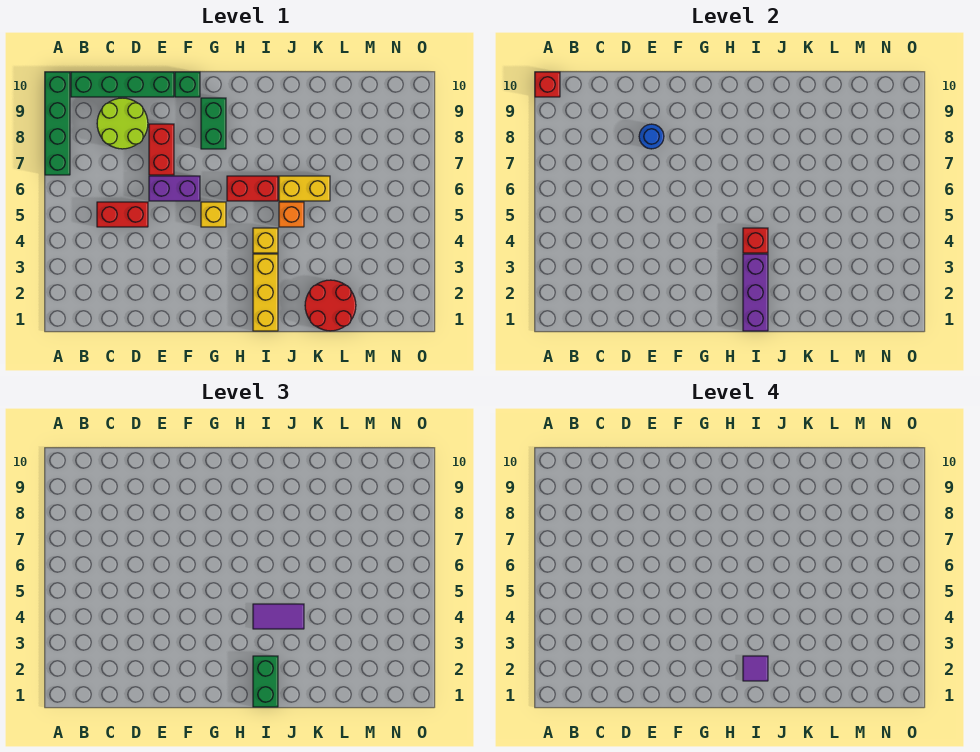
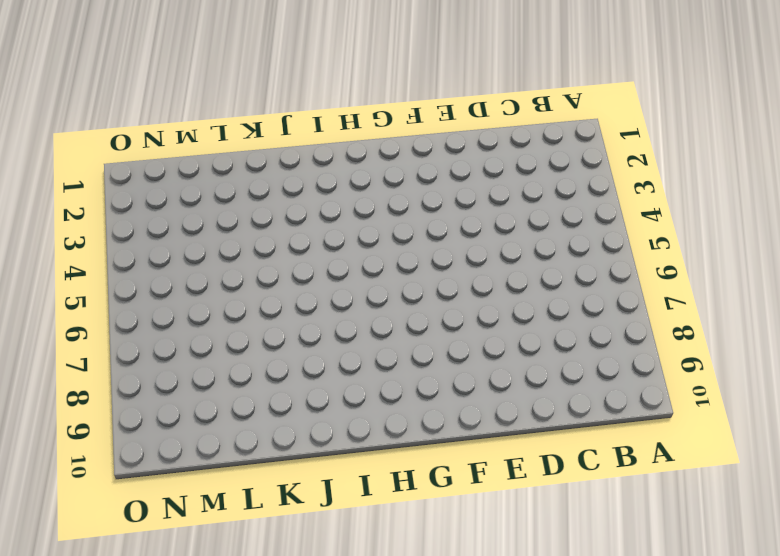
none -> green 1x4 brick [45,72,70,175]
none -> green 1x4 brick [71,72,174,97]
none -> red 1x2 brick [97,202,148,227]

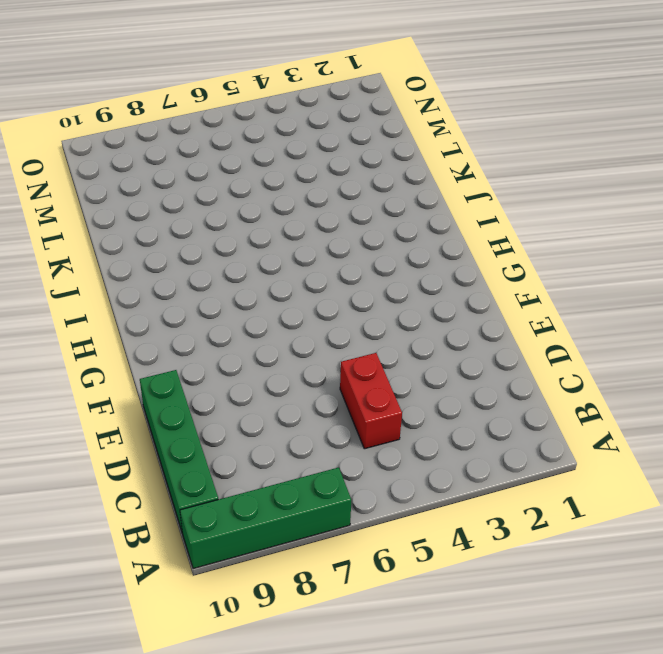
none -> lime 2x2 round brick [97,98,148,149]
none -> purple 1x2 brick [149,176,200,201]
none -> red 1x2 brick [149,124,174,175]

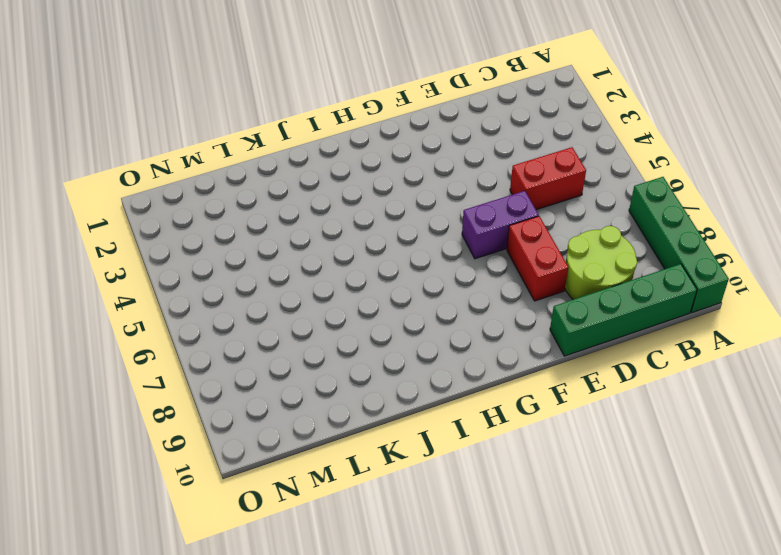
none -> green 1x1 brick [175,72,200,97]
none -> yellow 1x1 brick [201,202,226,227]
none -> green 1x2 brick [201,98,226,149]

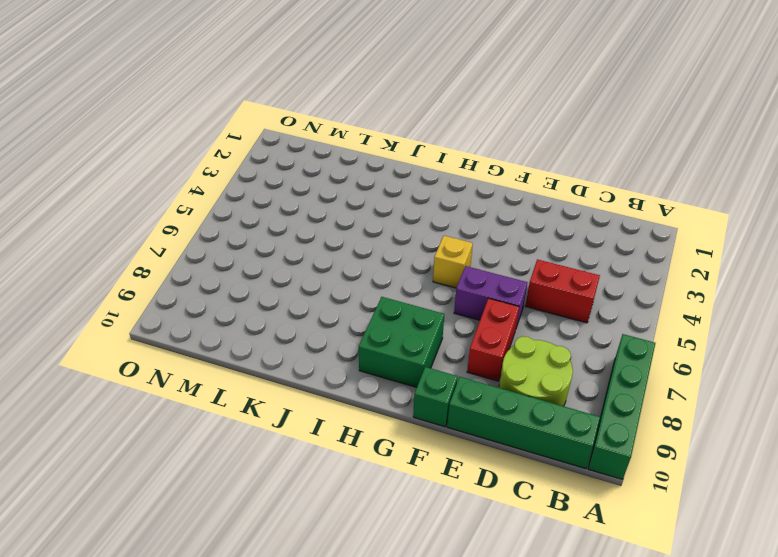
green 2x2 brick [359,297,444,387] -> green 1x2 brick [201,98,226,149]
none -> red 1x2 brick [227,176,278,201]
none -> yellow 1x3 brick [253,254,278,331]
none -> yellow 1x1 brick [253,228,278,253]

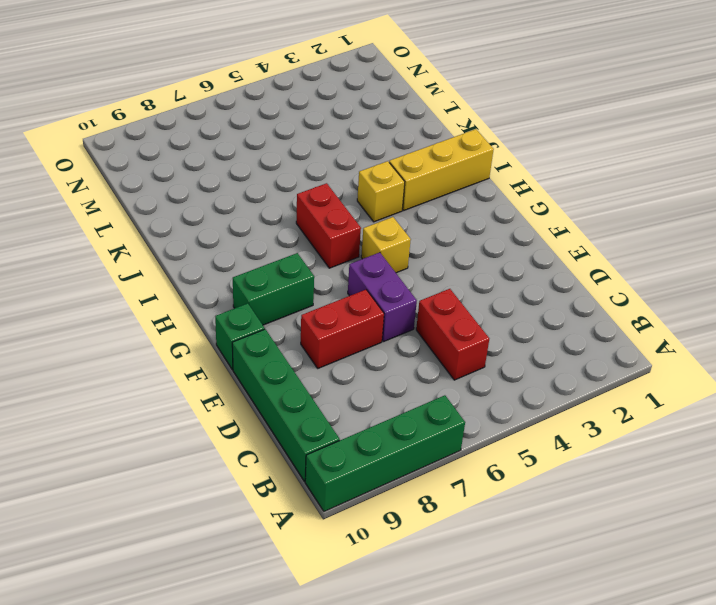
none -> lime 2x2 round brick [97,98,148,149]
none -> orange 1x1 brick [279,202,304,227]
none -> yellow 1x2 brick [279,176,330,201]

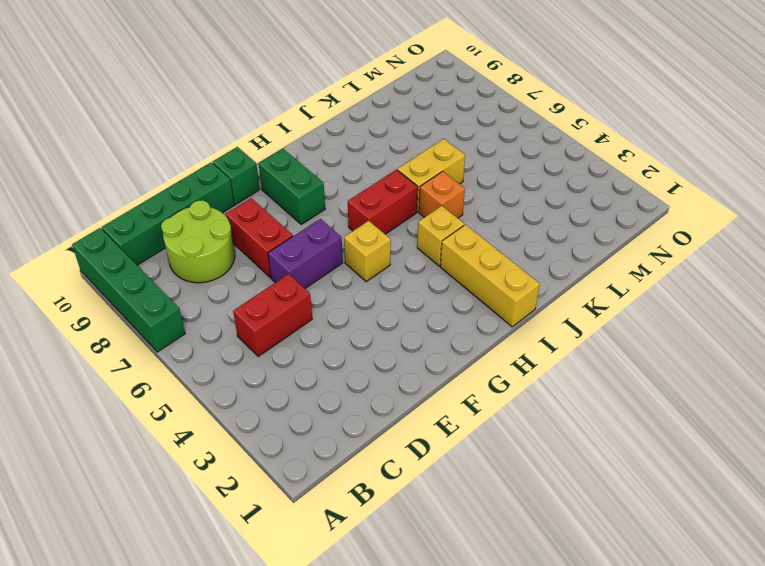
none -> red 2x2 round brick [305,280,356,331]
none -> red 1x1 brick [535,72,560,97]
none -> blue 1x1 round brick [639,124,664,149]

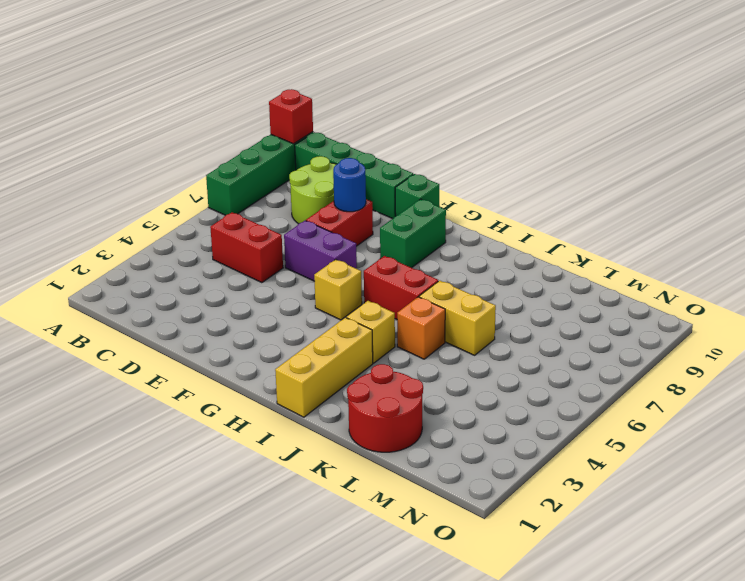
none -> purple 1x3 brick [743,254,768,331]
none -> red 1x1 brick [743,228,768,253]
none -> green 1x2 brick [253,656,278,707]

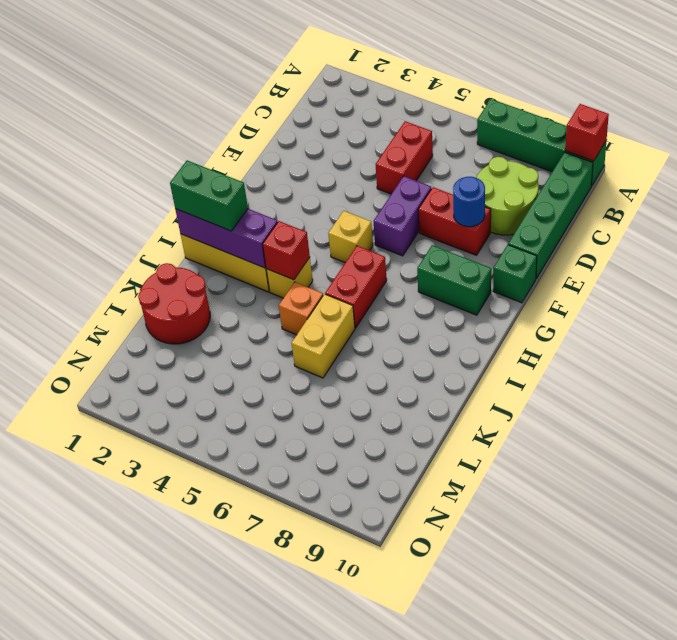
none -> purple 1x2 tile [253,604,304,629]
none -> purple 1x1 tile [743,656,768,681]

